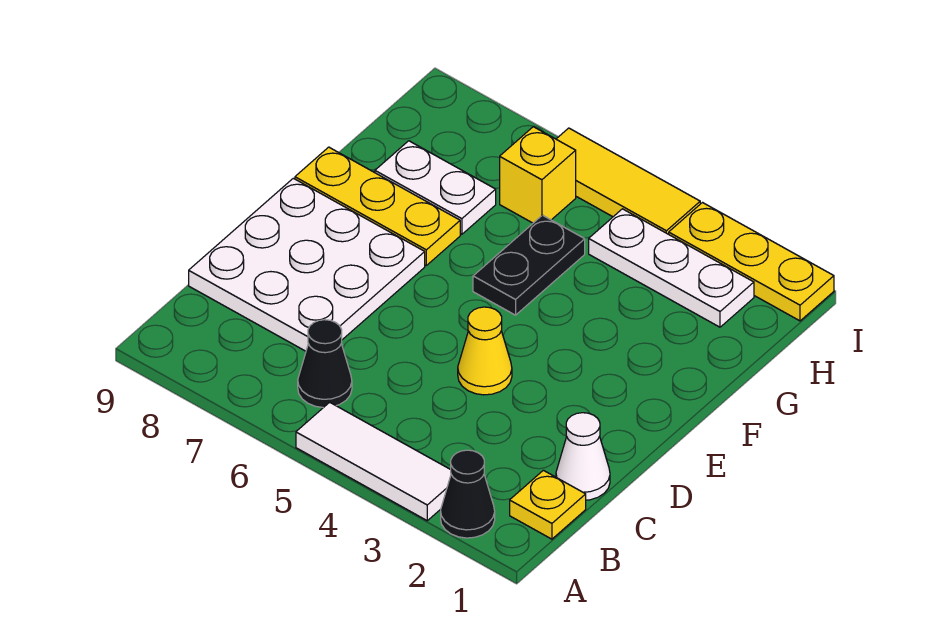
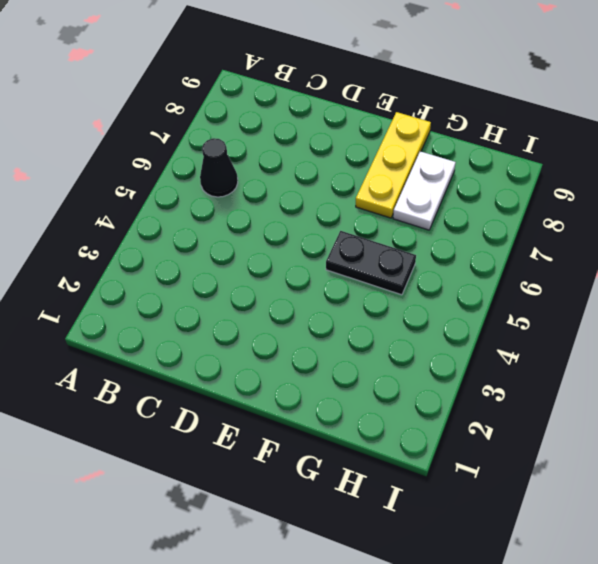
none -> black 1x1 cone [441,450,495,538]
none -> white 1x3 tile [296,402,451,521]
none -> yellow 1x1 plate [510,470,586,539]

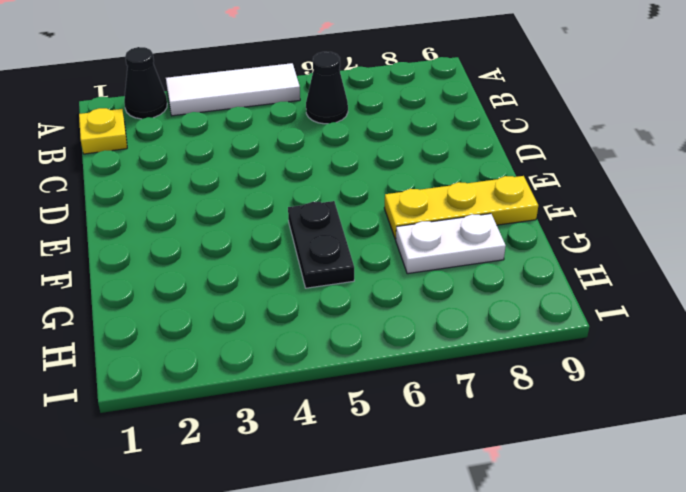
none -> white 1x1 cone [556,413,610,500]
none -> white 3x3 plate [189,178,425,351]
none -> yellow 1x1 cone [458,307,512,395]

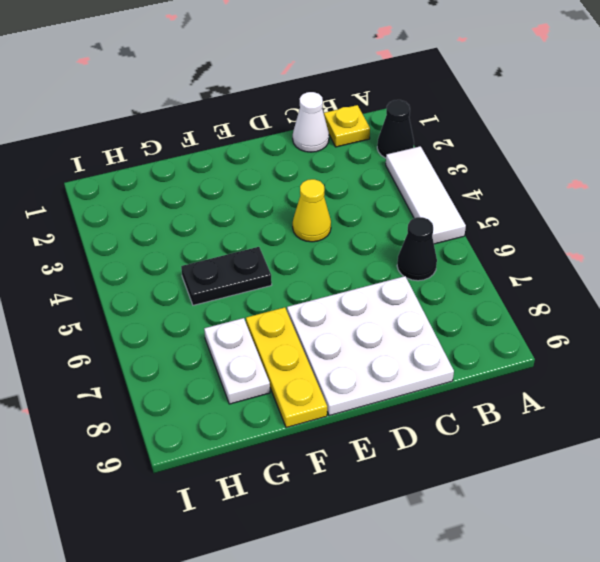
none -> white 1x3 plate [589,209,754,327]
none -> yellow 1x1 brick [500,127,576,223]
none -> yellow 1x3 plate [669,203,834,321]

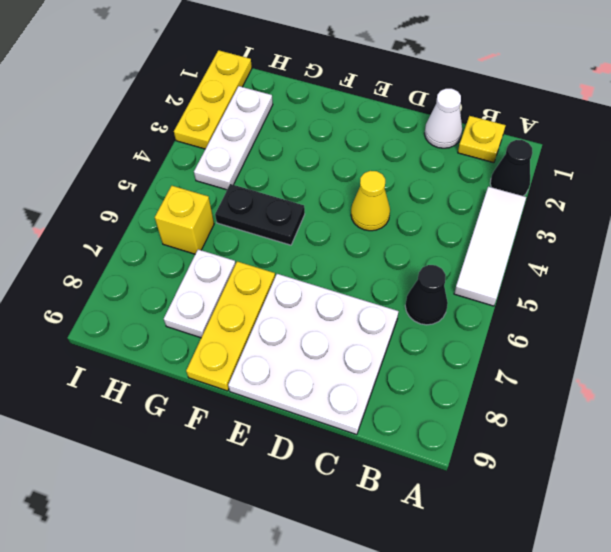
none -> yellow 1x3 tile [556,128,700,234]

